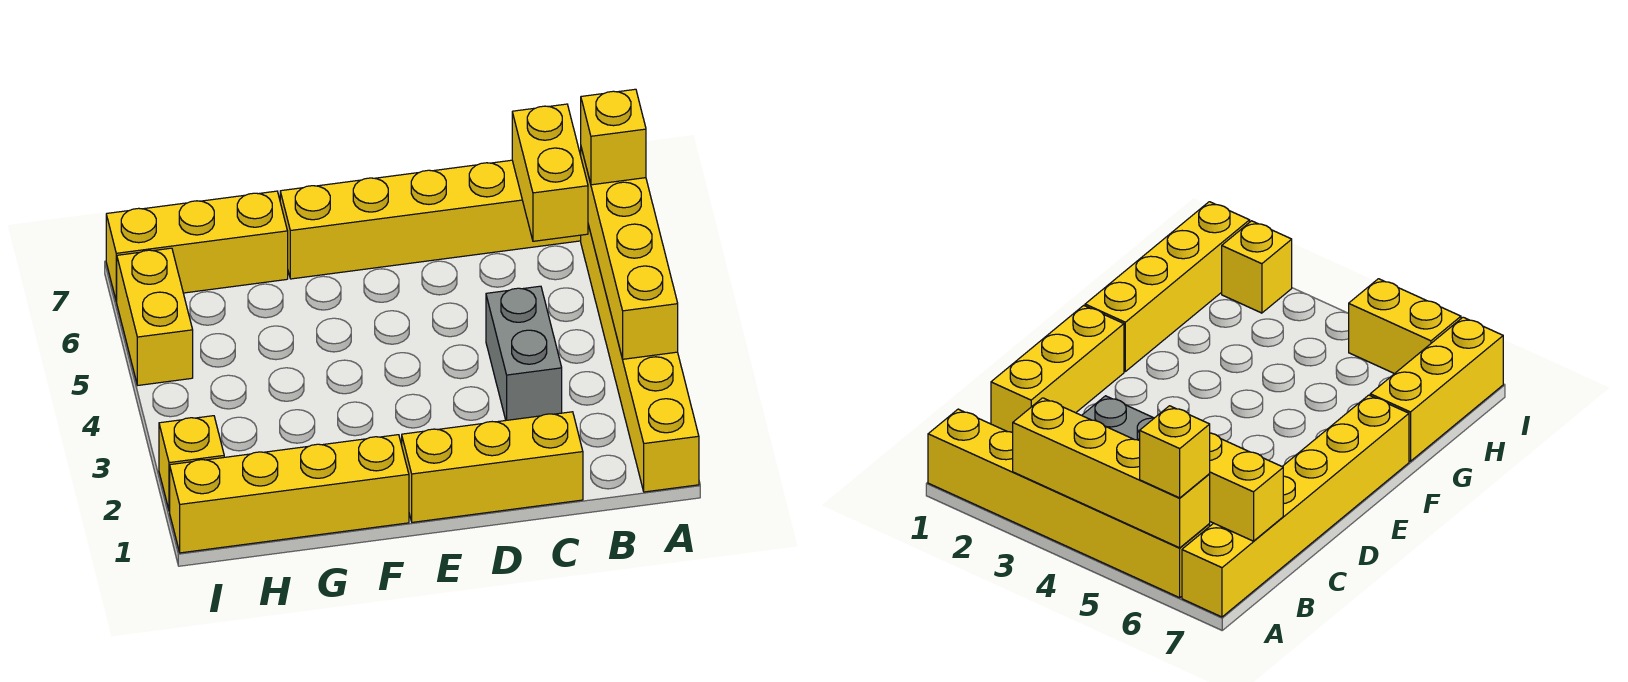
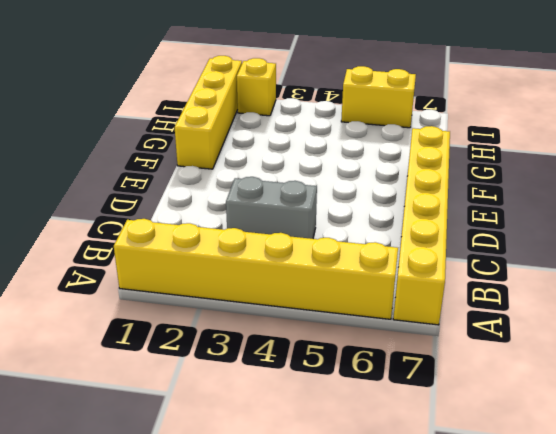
none -> yellow 1x3 brick [402,412,583,522]
none -> yellow 1x3 brick [106,191,288,302]

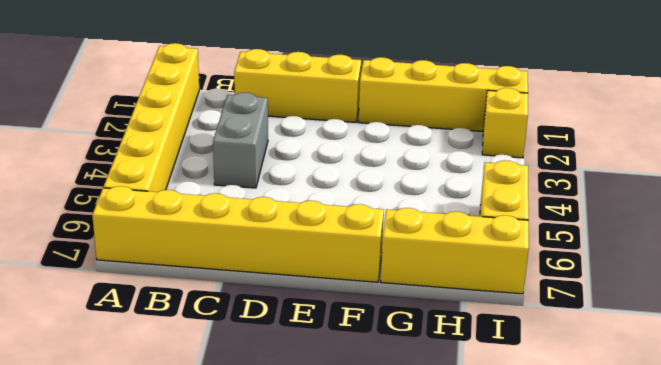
none -> yellow 1x4 brick [581,148,678,359]
none -> yellow 1x2 brick [512,104,588,241]

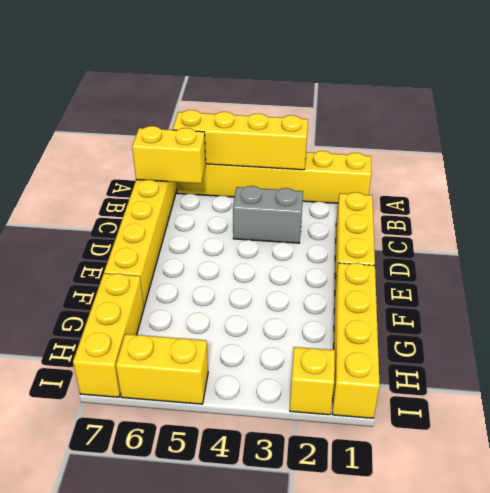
none -> yellow 1x1 brick [581,89,646,185]

